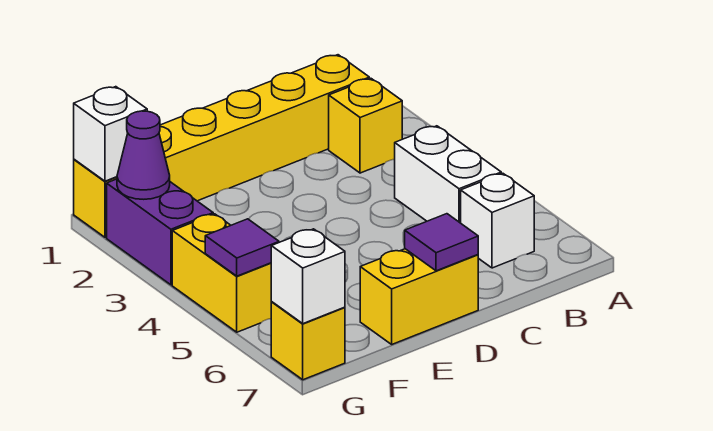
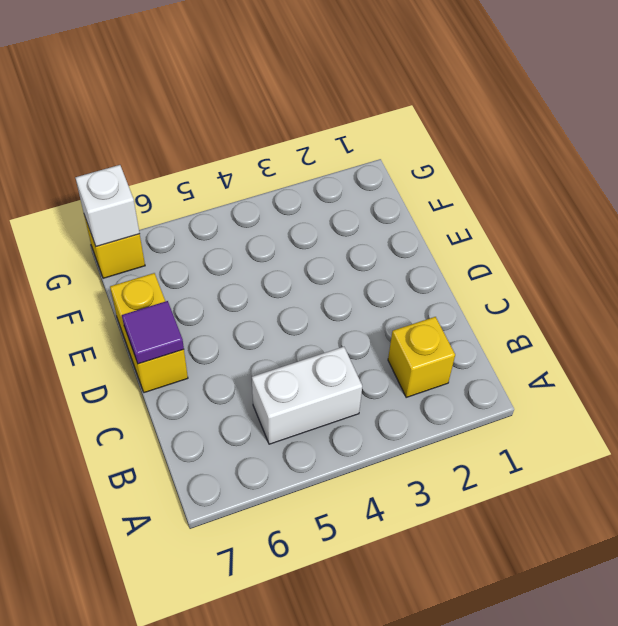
none -> yellow 1x6 brick [74,55,369,237]
none -> white 1x1 brick [461,173,534,268]
none -> purple 1x2 brick [107,179,213,285]

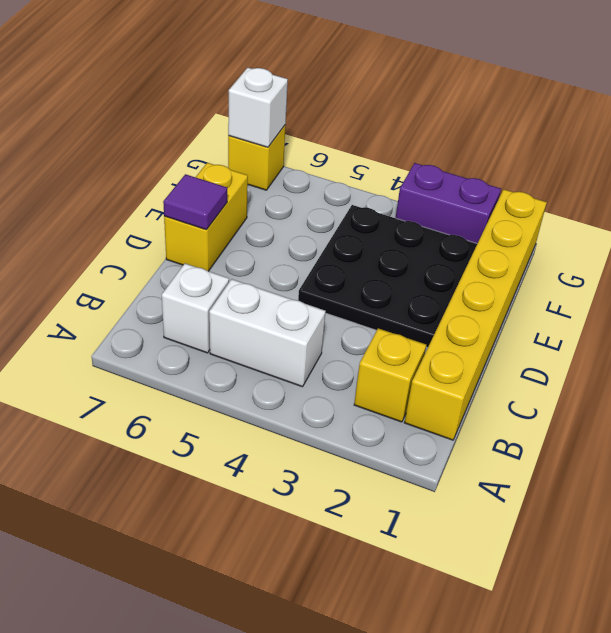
black 3x3 plate [298,205,477,348] -> none
none -> yellow 1x2 brick [172,214,272,332]
none -> white 1x1 brick [74,87,147,181]
none -> purple 1x1 cone [117,111,170,199]

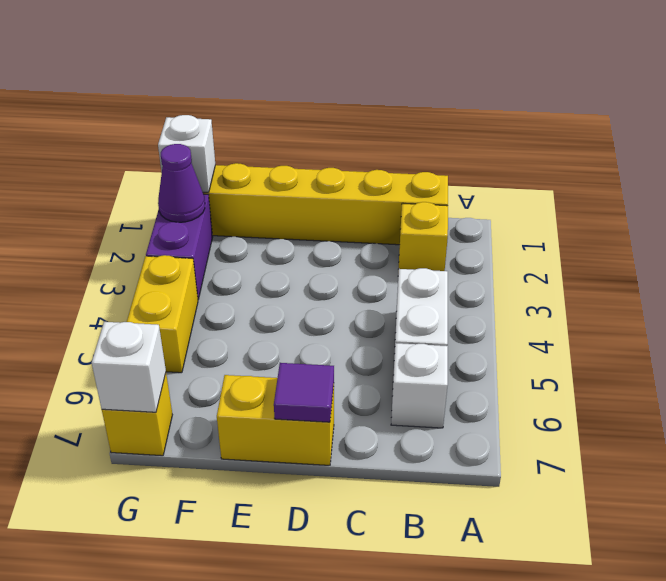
none -> purple 1x1 tile [205,219,279,276]

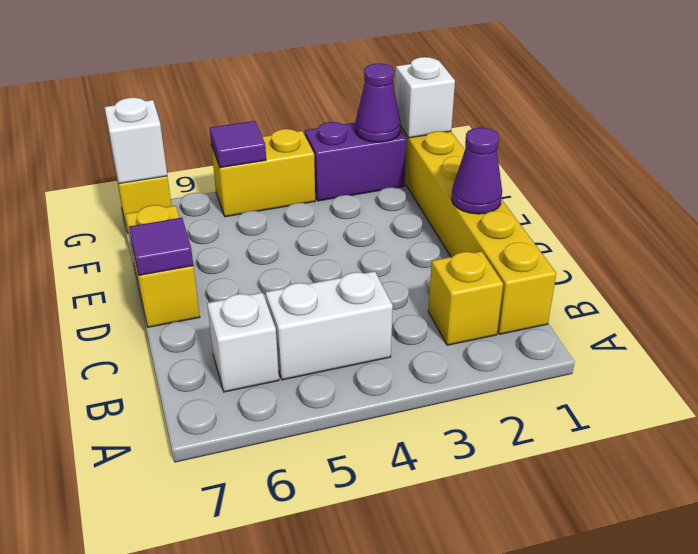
purple 1x1 cone [451,128,502,214] -> none

